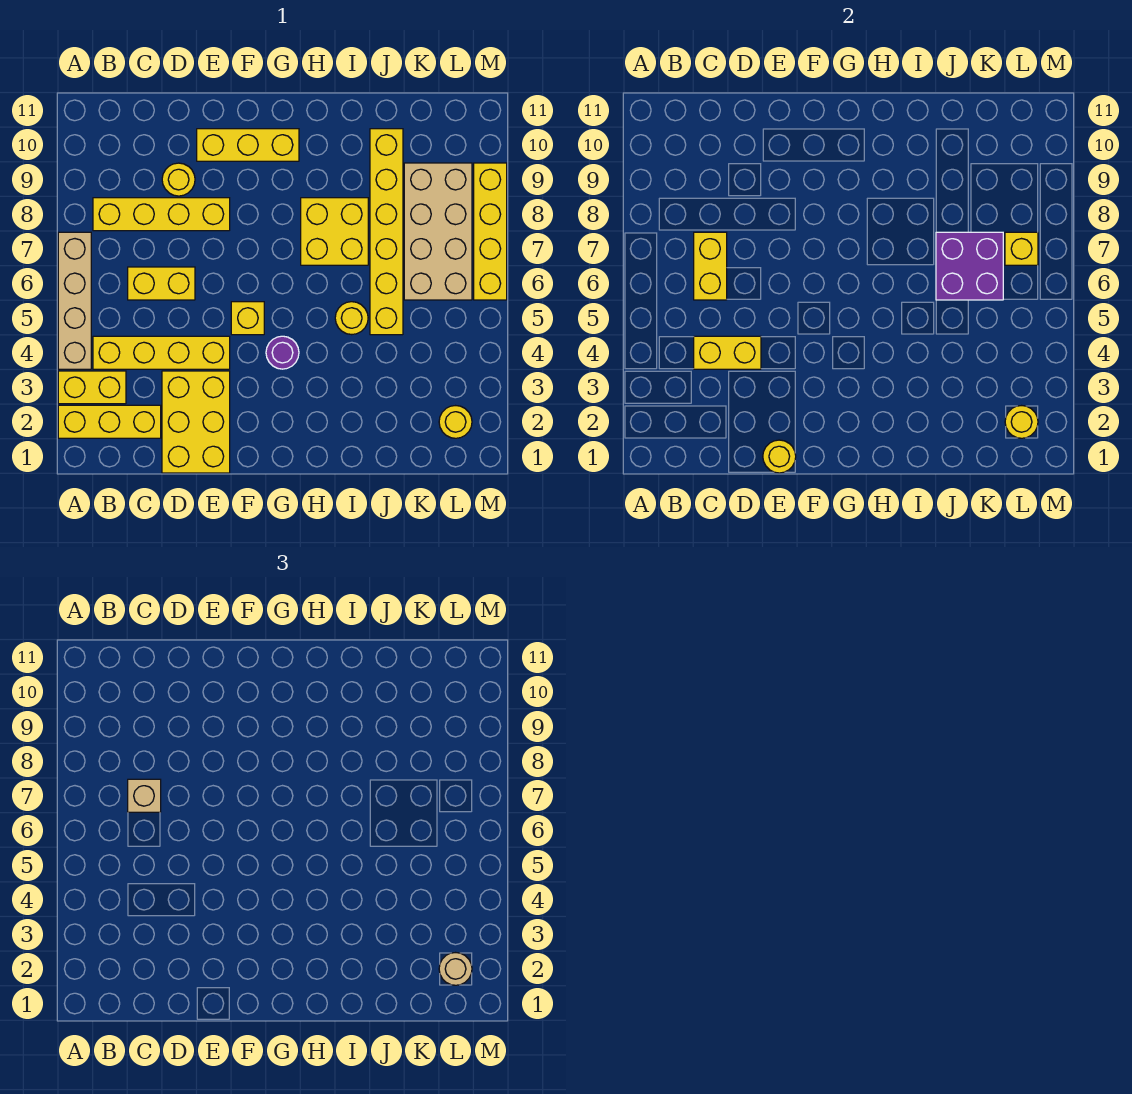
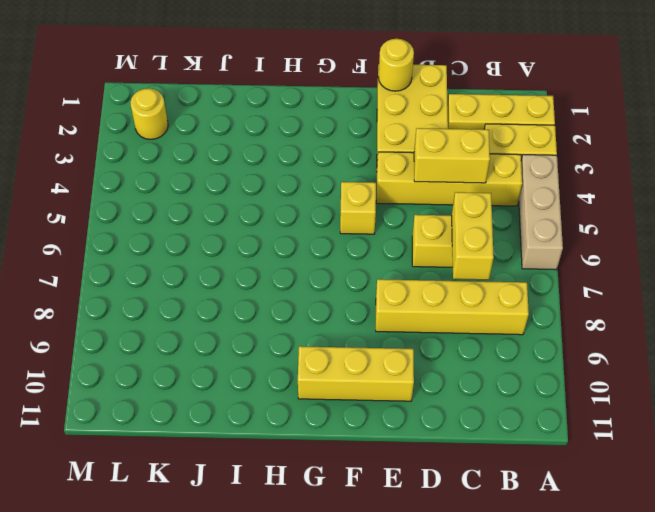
tan 1x3 brick [519,155,563,270] -> tan 1x4 brick [58,232,91,369]
none -> yellow 1x1 round brick [162,163,195,196]
none -> purple 1x1 round brick [266,336,299,369]
none -> yellow 2x2 brick [301,198,368,265]

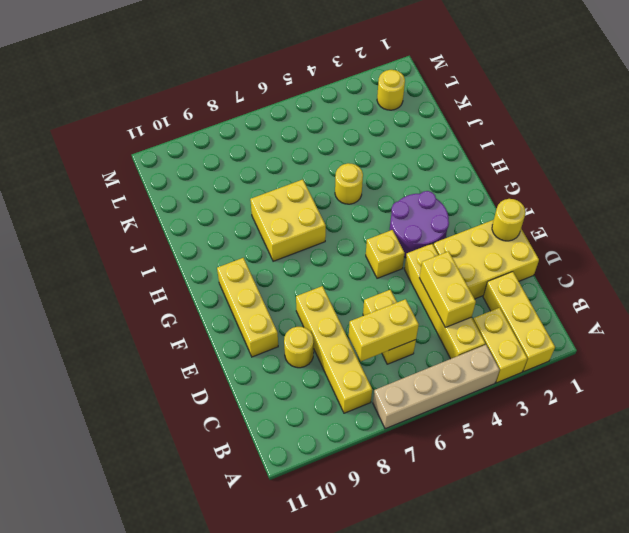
purple 2x2 round brick [389,191,449,258] -> purple 1x1 round brick [266,336,299,369]
none -> yellow 1x6 brick [370,129,403,335]
none -> tan 2x4 brick [404,163,472,300]
none -> yellow 1x4 brick [474,163,507,300]

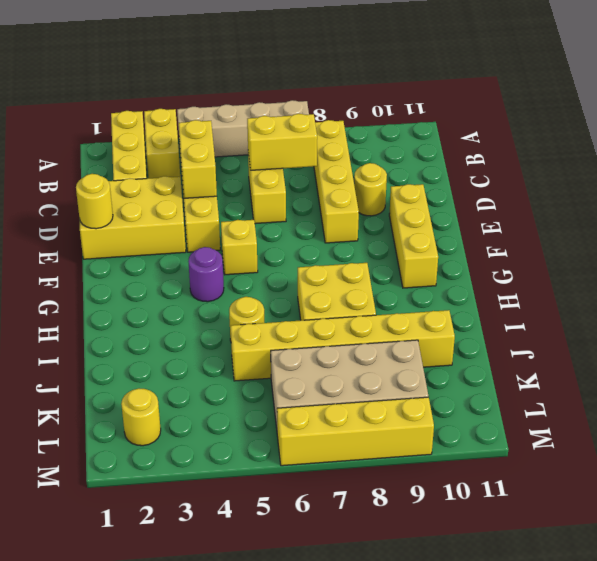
none -> purple 2x2 brick [936,232,1003,300]
none -> yellow 1x1 round brick [1005,406,1038,438]
none -> yellow 1x1 brick [1005,232,1038,265]

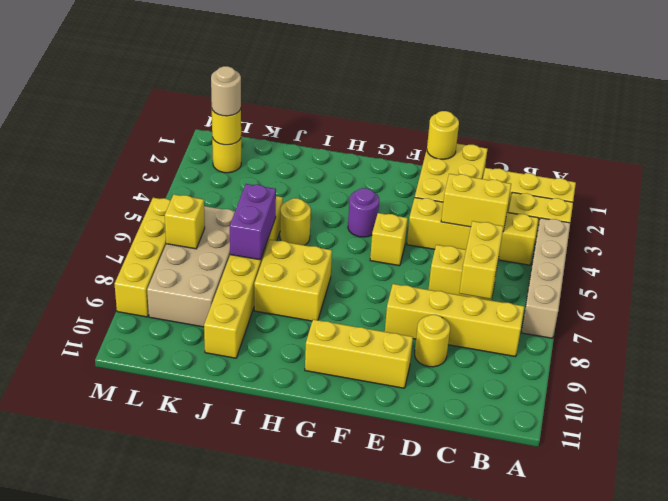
purple 1x2 brick [230,184,276,260] -> purple 2x2 brick [936,232,1003,300]
none -> tan 1x1 brick [128,779,161,812]

